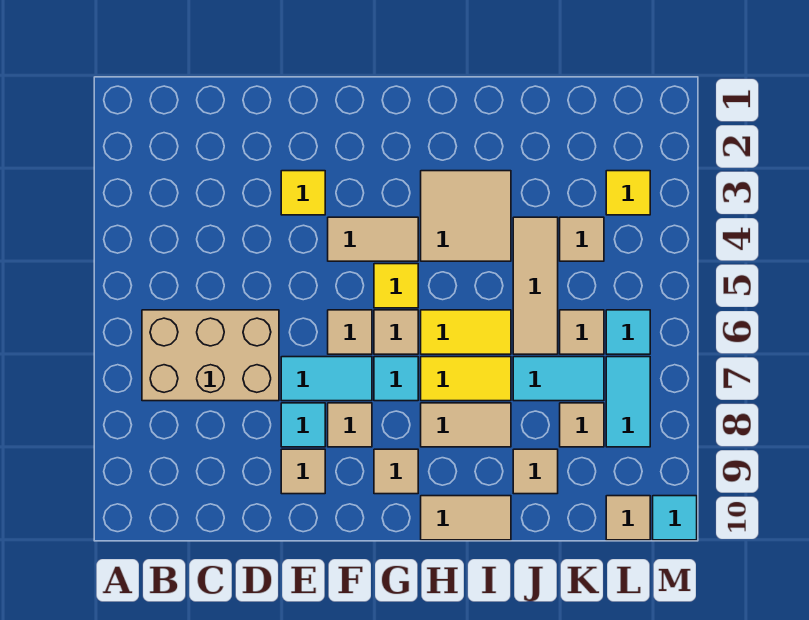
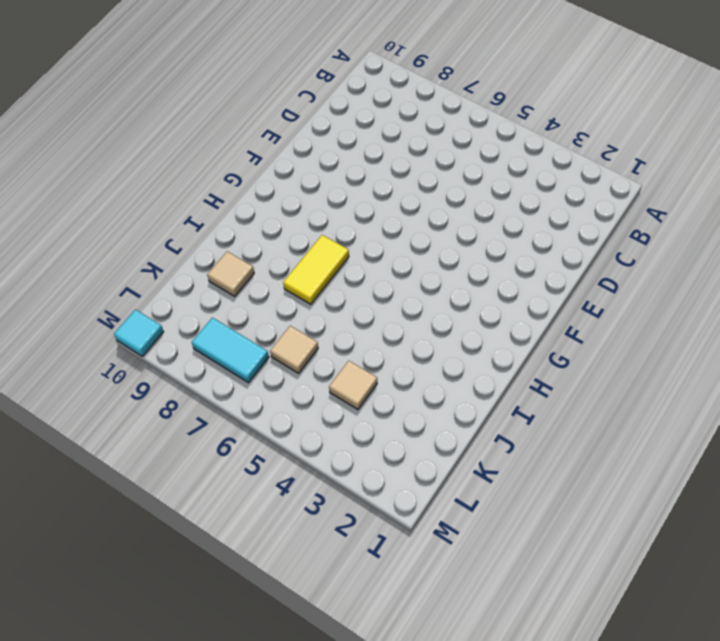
none -> tan 2x3 brick [142,310,279,401]
none -> yellow 1x1 tile [281,171,325,215]
none -> cyan 1x2 tile [281,357,372,401]

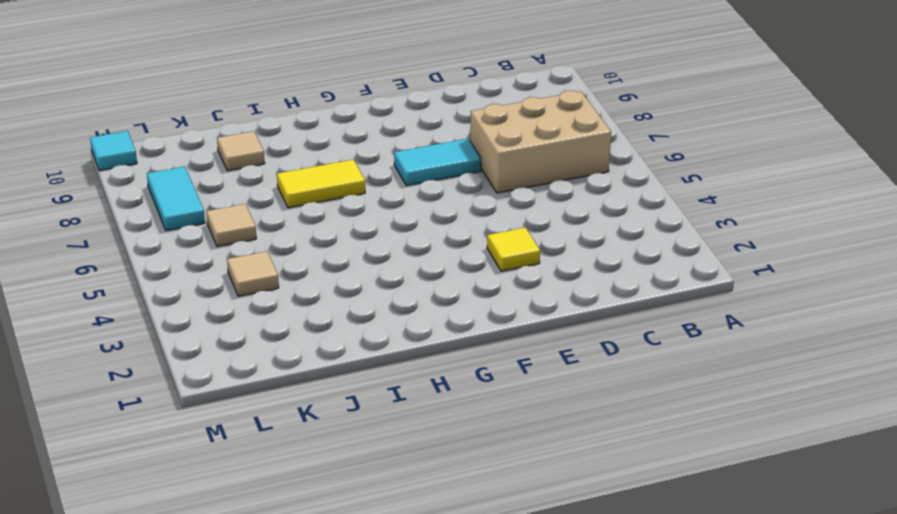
none -> cyan 1x1 tile [281,403,325,447]
none -> tan 1x1 tile [281,449,325,494]
none -> tan 1x2 tile [328,217,418,261]

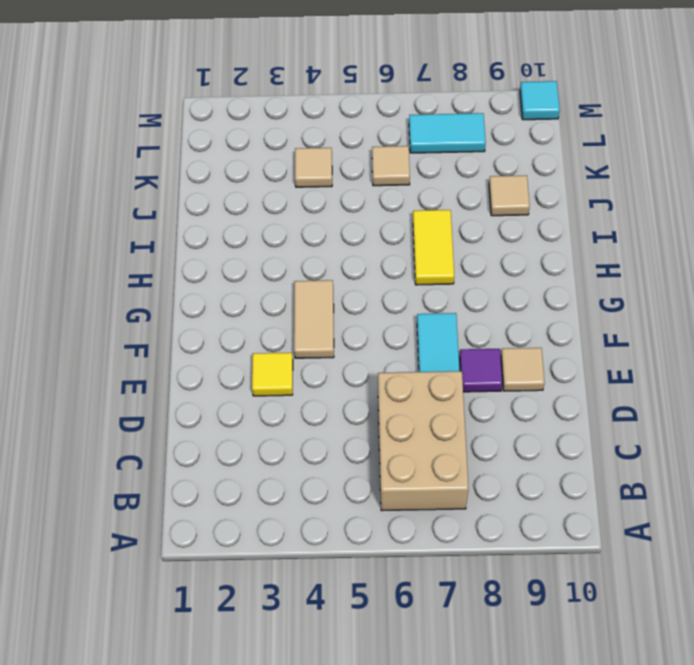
purple 1x1 tile [460,349,502,392] -> cyan 1x1 tile [281,403,325,447]
none -> tan 1x1 tile [328,310,372,354]
none -> tan 1x1 tile [328,403,372,447]
none -> yellow 1x1 tile [374,264,418,308]

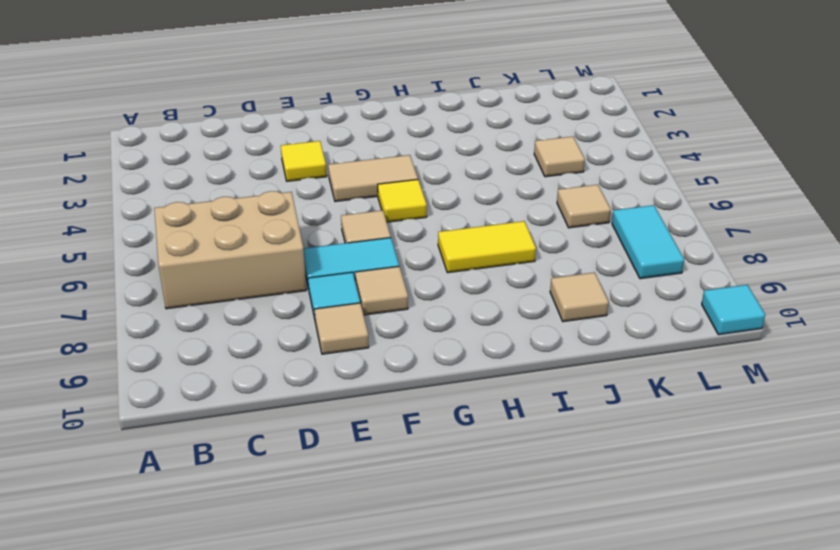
none -> tan 1x1 tile [374,310,418,354]
none -> cyan 1x1 tile [374,357,418,401]
none -> tan 1x1 tile [374,449,418,494]

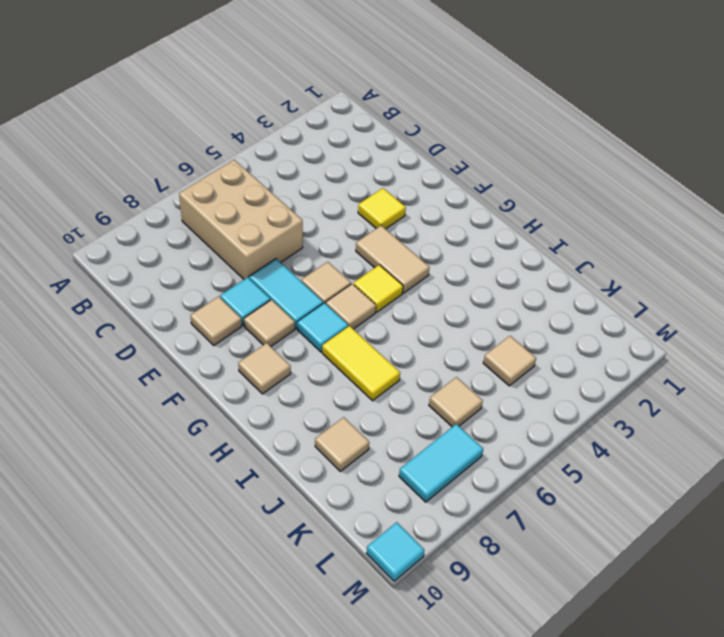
none -> tan 2x2 tile [421,171,511,261]
none -> yellow 1x2 tile [421,310,511,354]
none -> tan 1x2 tile [421,403,511,447]

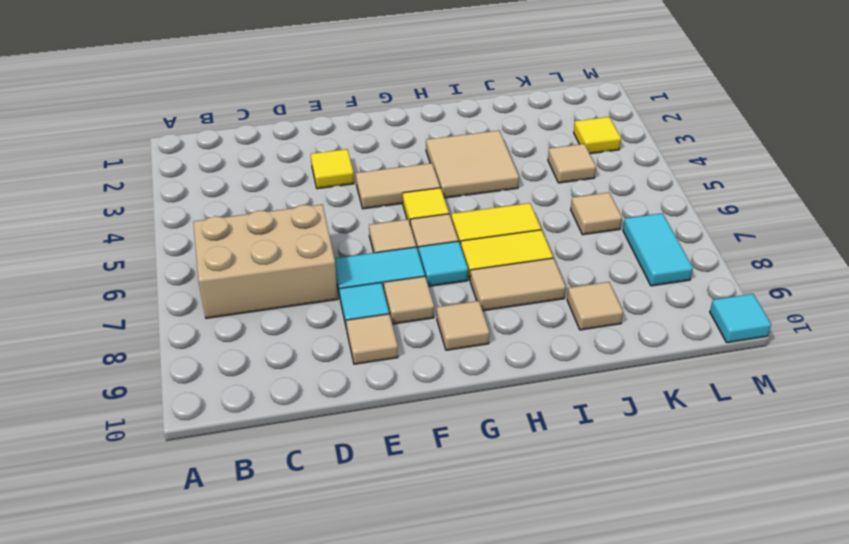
none -> tan 1x2 tile [421,496,511,540]
none -> tan 1x3 tile [513,217,558,354]
none -> cyan 1x2 tile [513,357,604,401]

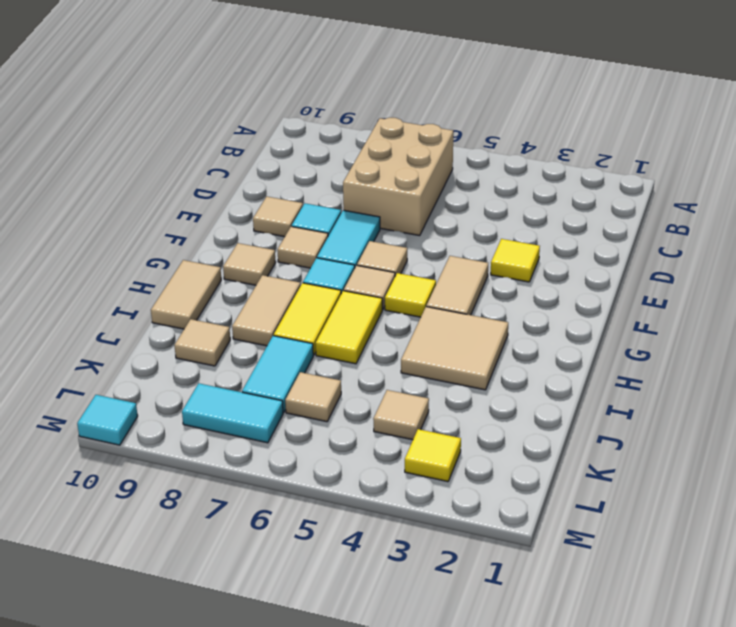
none -> tan 1x3 tile [513,217,558,354]
none -> tan 1x1 tile [560,403,604,447]
none -> cyan 1x1 tile [606,310,650,354]

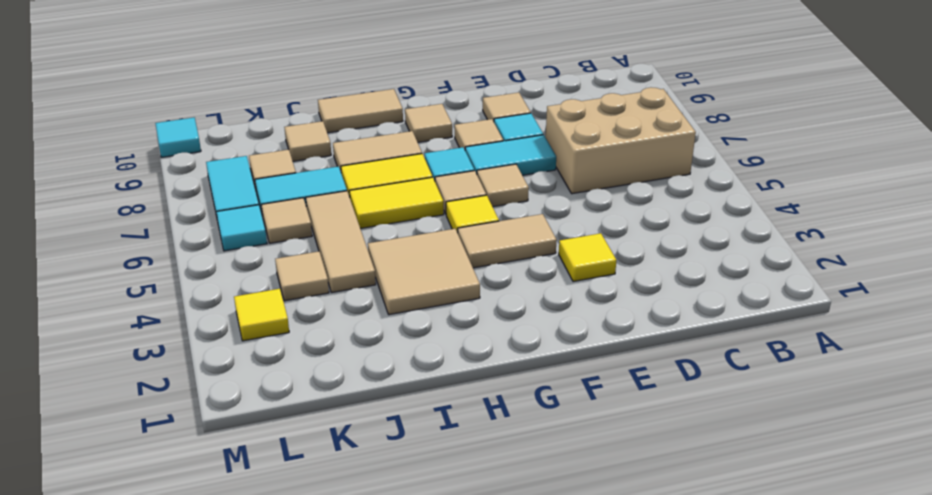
none -> tan 1x1 tile [606,496,650,540]

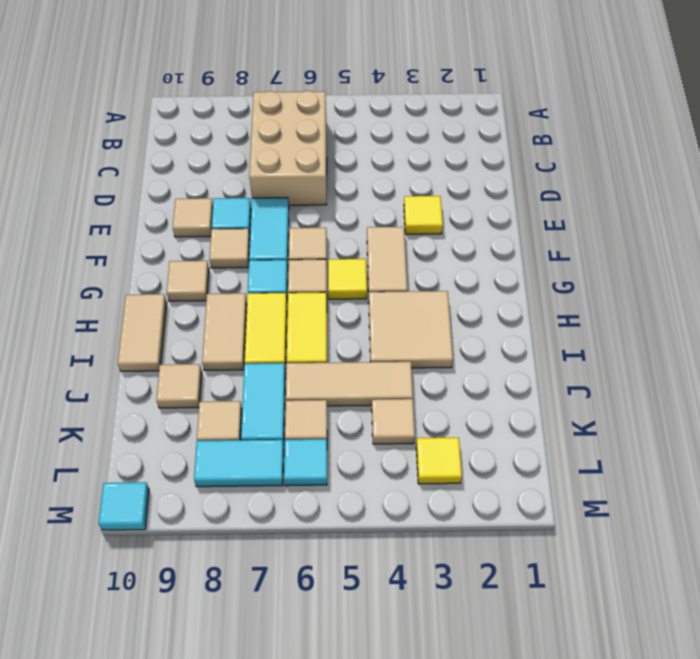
none -> tan 1x1 tile [606,496,650,540]

